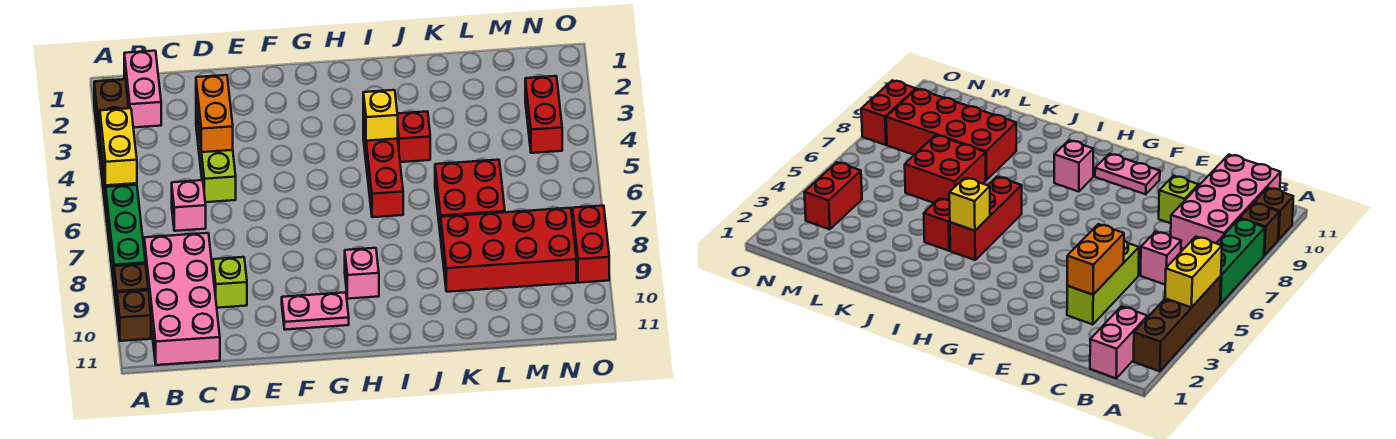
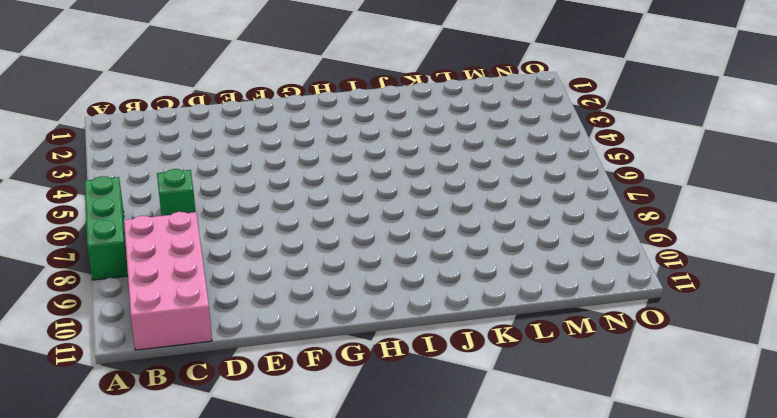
green 1x1 brick [157,169,196,216] -> pink 1x1 brick [172,180,206,231]
none -> brown 1x4 brick [94,79,137,209]
none -> brown 1x1 brick [114,264,148,311]
none -> brown 1x1 brick [117,290,151,341]

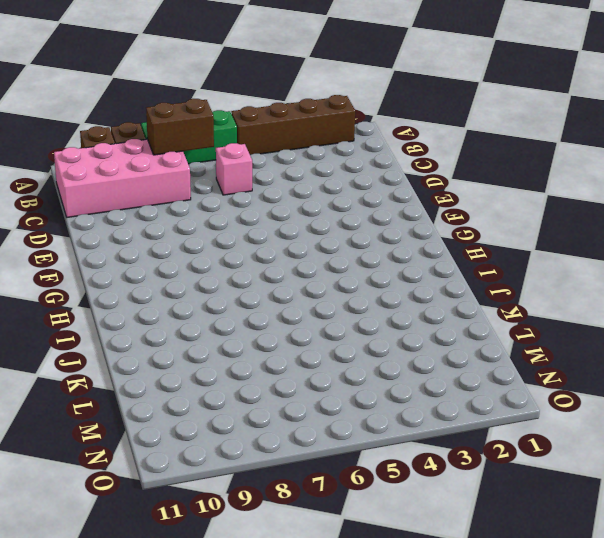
brown 1x2 brick [146,99,214,155] -> none
none -> pink 1x2 brick [124,51,161,128]
none -> lime 1x3 brick [196,107,236,202]
none -> lime 1x1 brick [213,257,247,308]

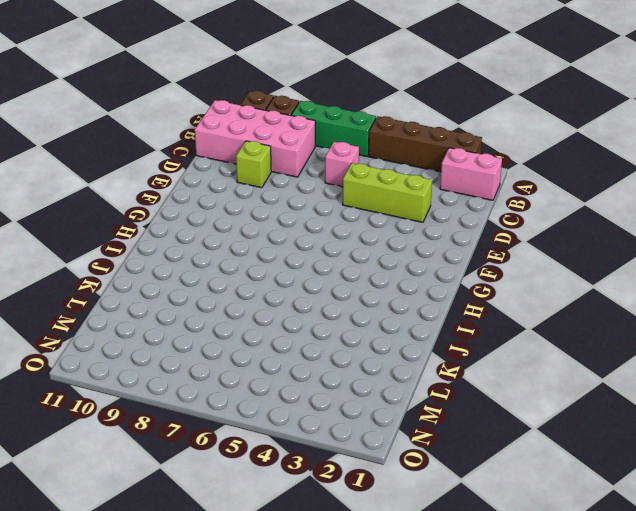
none -> pink 1x2 plate [282,292,349,330]
none -> pink 1x1 brick [345,248,379,299]
none -> red 1x3 brick [363,117,403,217]

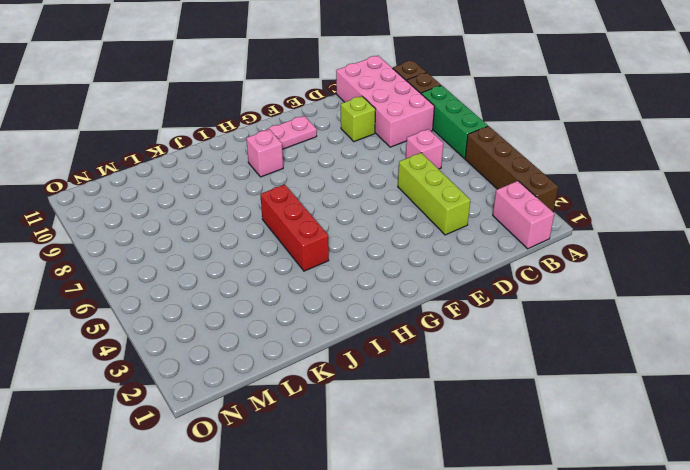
none -> red 1x1 brick [397,112,430,162]
none -> red 2x2 brick [435,160,505,238]
none -> red 2x4 brick [441,208,576,292]

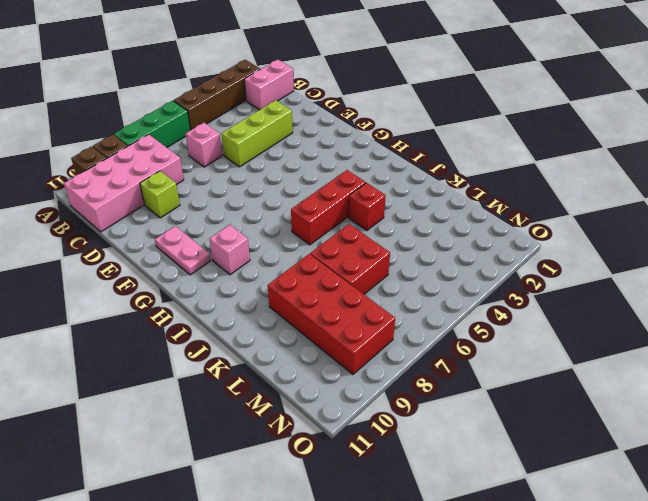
none -> red 1x2 brick [525,76,562,153]
none -> red 1x2 brick [572,206,609,283]
none -> yellow 1x2 brick [100,108,137,185]

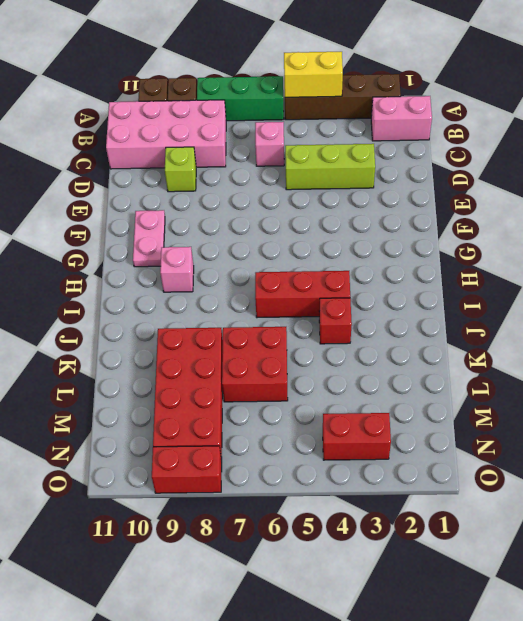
none -> orange 1x2 brick [196,75,233,152]
none -> yellow 1x1 brick [363,90,398,141]

